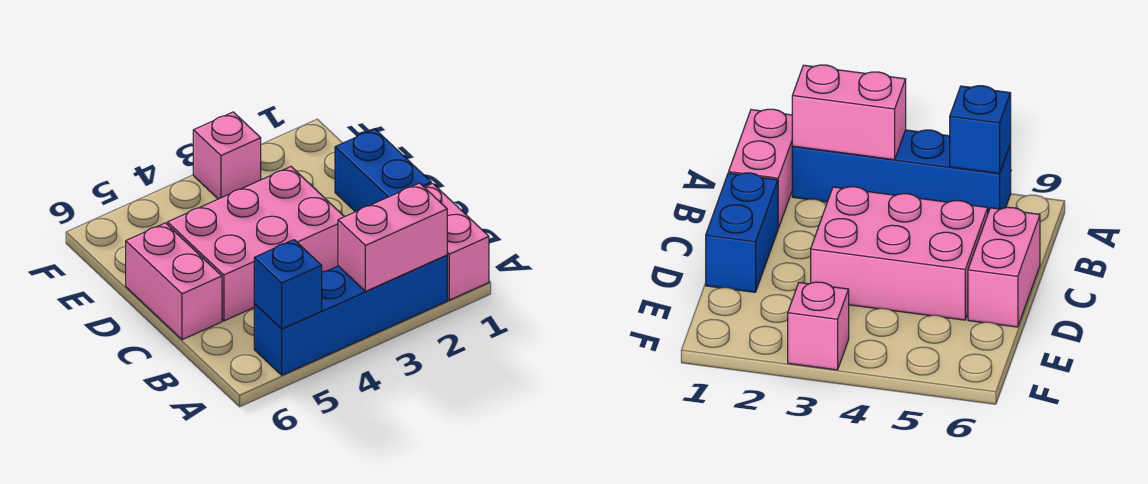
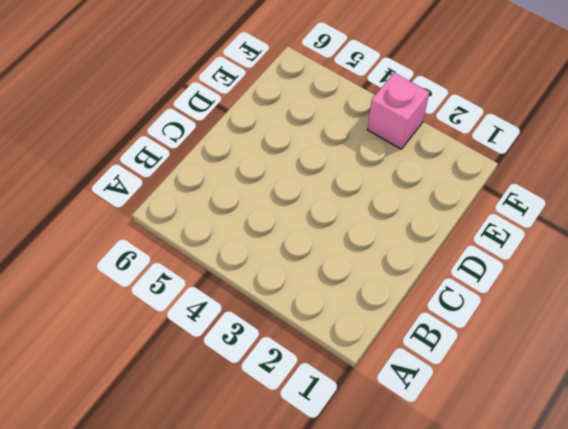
none -> pink 1x2 brick [424,183,489,300]
none -> blue 1x4 brick [254,255,447,375]

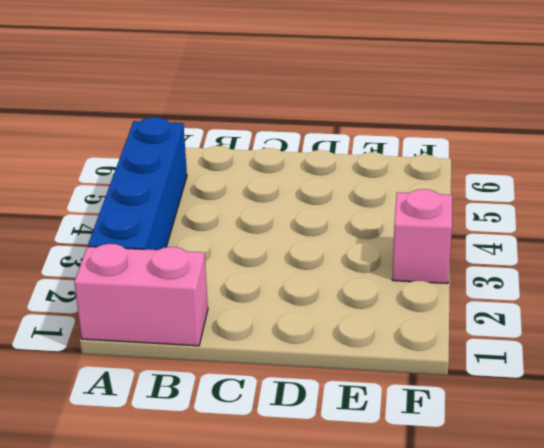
none -> blue 1x2 brick [335,129,431,212]
none -> pink 2x3 brick [167,167,344,321]

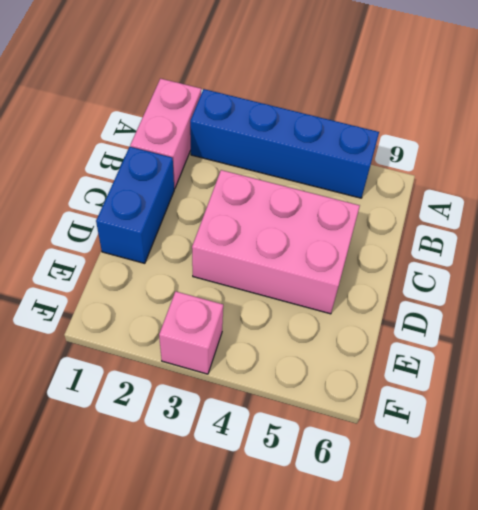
none -> pink 1x2 brick [126,223,222,340]
none -> pink 1x2 brick [338,183,447,291]

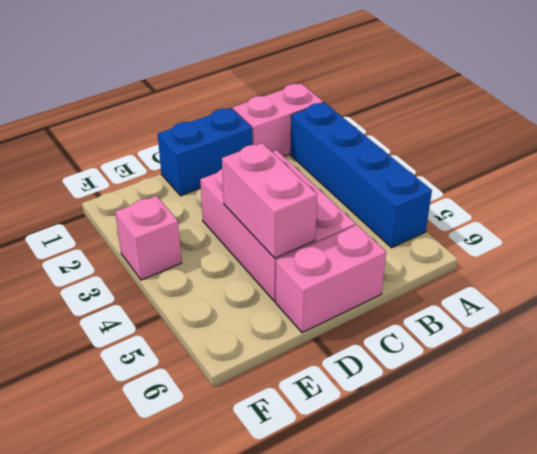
pink 1x2 brick [222,143,317,258] -> pink 1x2 brick moved to [338,183,447,291]
none -> blue 1x1 brick [254,240,322,329]

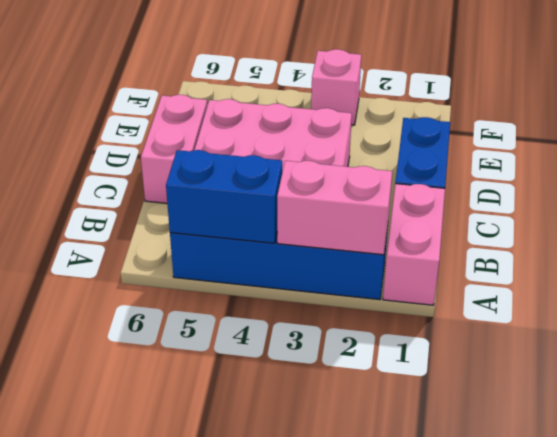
blue 1x2 brick [166,150,282,243] -> blue 1x1 brick [254,240,322,329]

